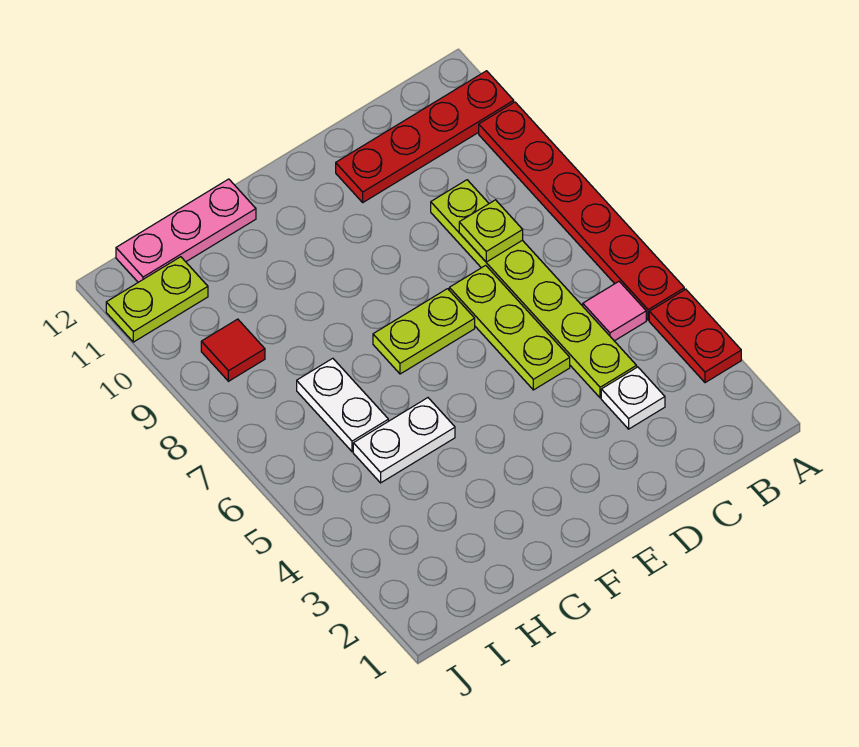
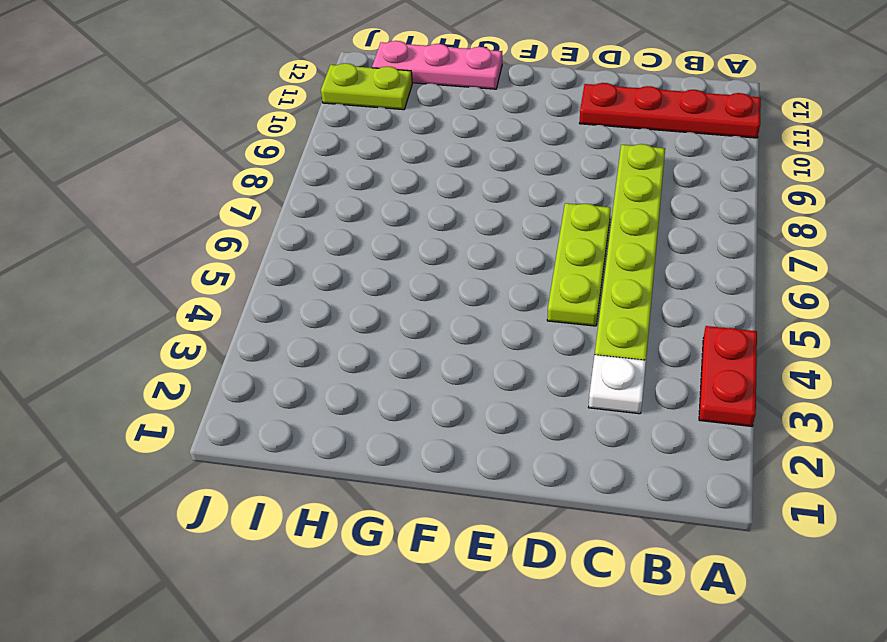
none -> red 1x6 plate [479,102,684,320]
none -> pink 1x1 tile [583,282,646,341]
none -> lime 1x2 plate [373,289,475,374]

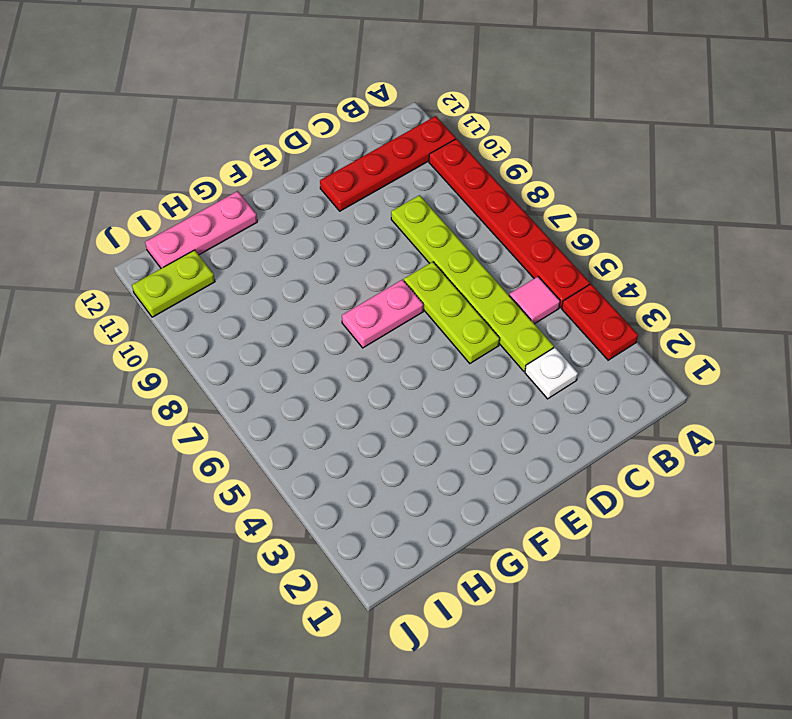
pink 1x2 plate [342,280,423,348] -> lime 1x2 plate [373,289,475,374]
none -> white 1x2 plate [353,398,455,483]
none -> white 1x2 plate [297,358,388,452]
none -> red 1x1 tile [201,319,265,381]

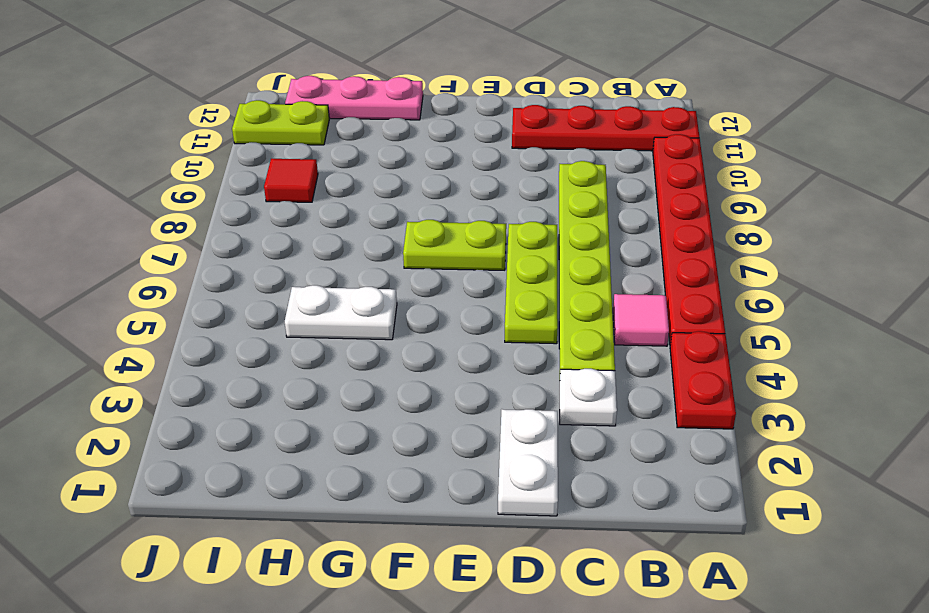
white 1x2 plate [498,409,558,516] -> white 1x2 plate moved to [297,358,388,452]
none -> lime 1x1 plate [459,200,523,262]

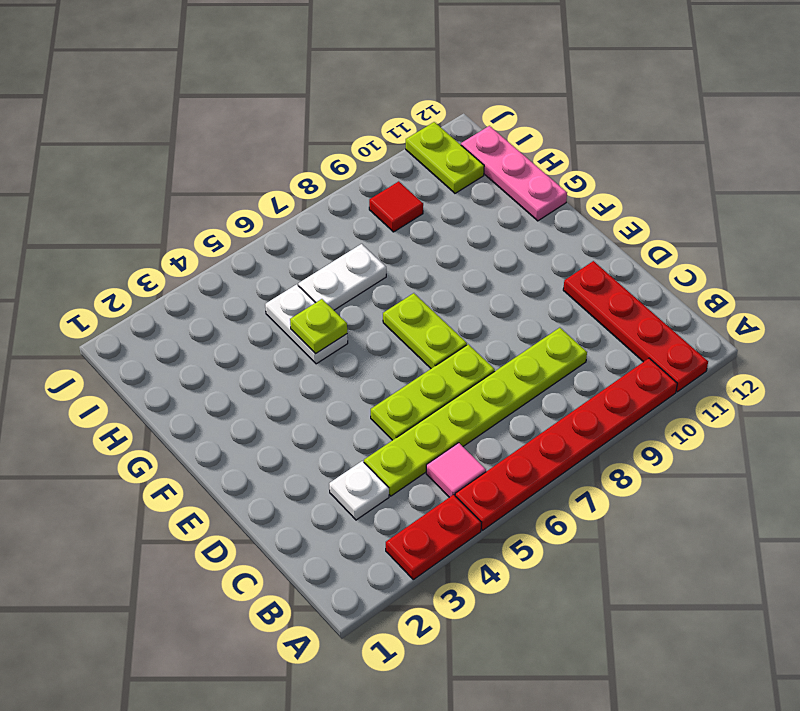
lime 1x1 plate [290,299,347,354] -> lime 1x1 plate moved to [459,200,523,262]

